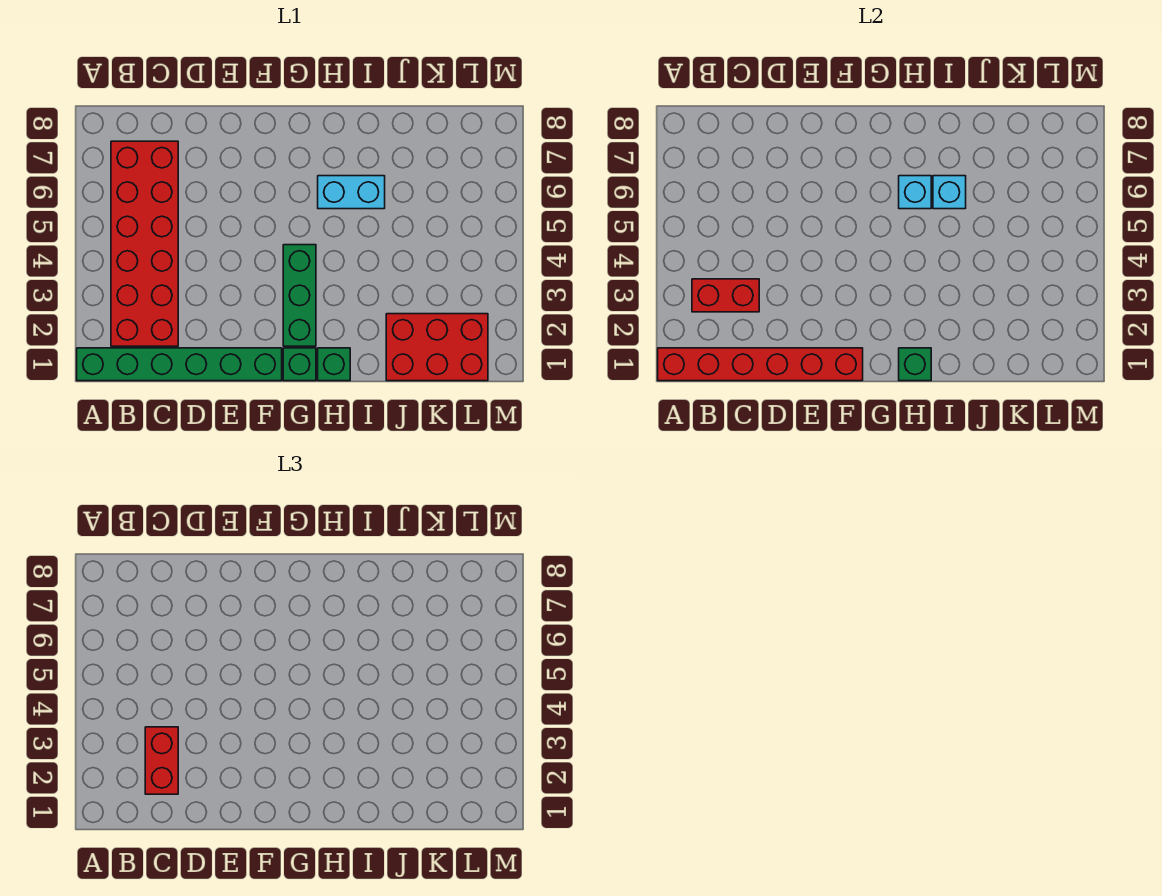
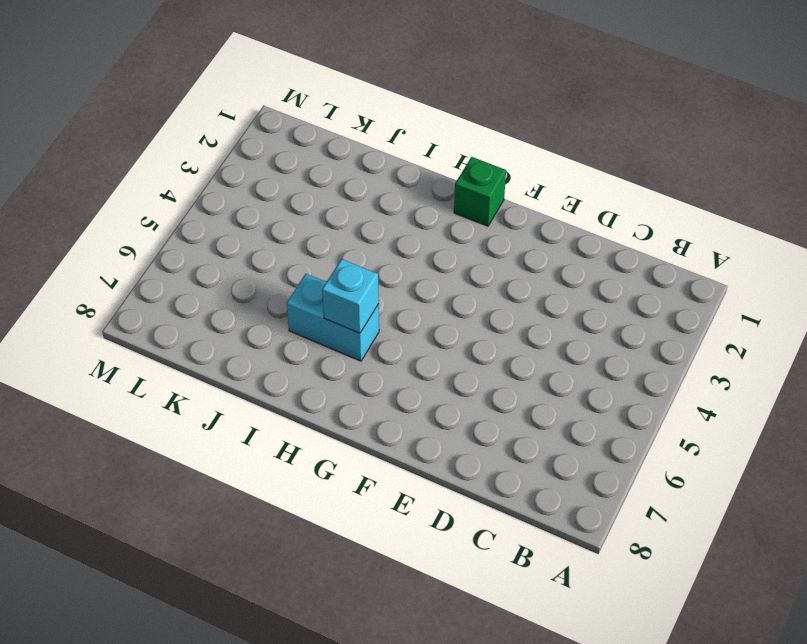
none -> green 1x6 brick [77,348,282,381]
none -> red 2x6 brick [111,141,178,346]
none -> green 1x3 brick [283,245,316,346]

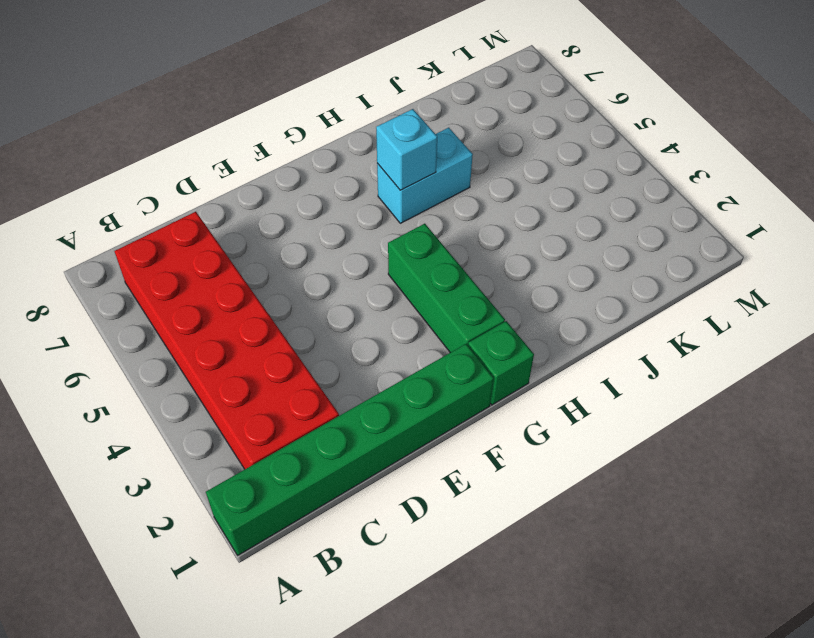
none -> green 1x1 brick [318,348,350,381]
none -> red 2x3 brick [386,314,488,381]
none -> red 1x6 brick [658,348,863,381]

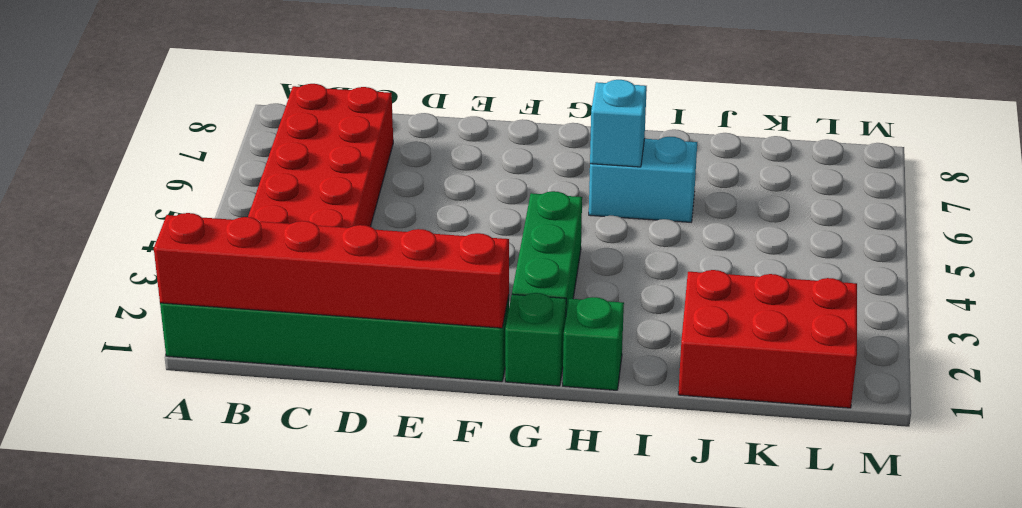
none -> red 1x2 brick [692,279,759,312]
none -> green 1x1 brick [899,348,931,381]
none -> cyan 1x1 brick [933,176,966,209]

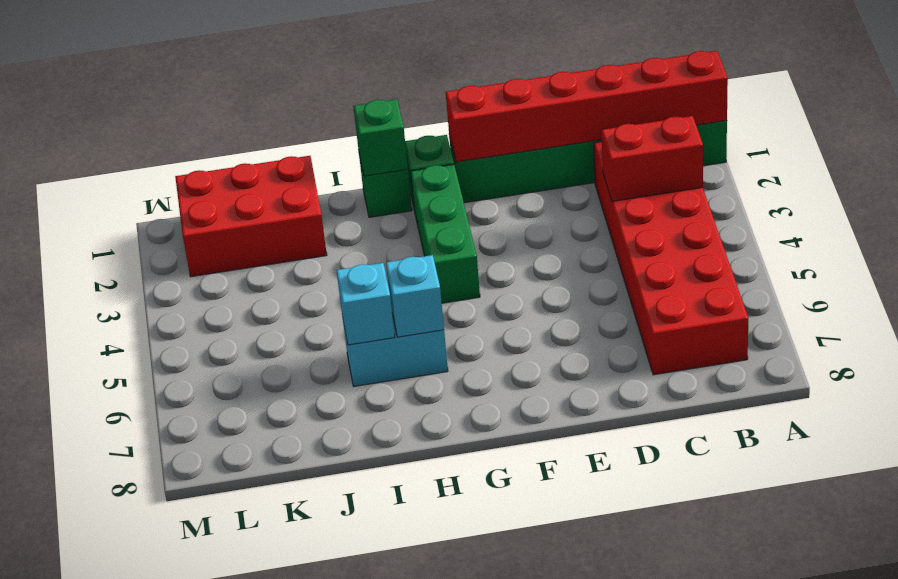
none -> red 1x2 brick [145,727,178,794]

